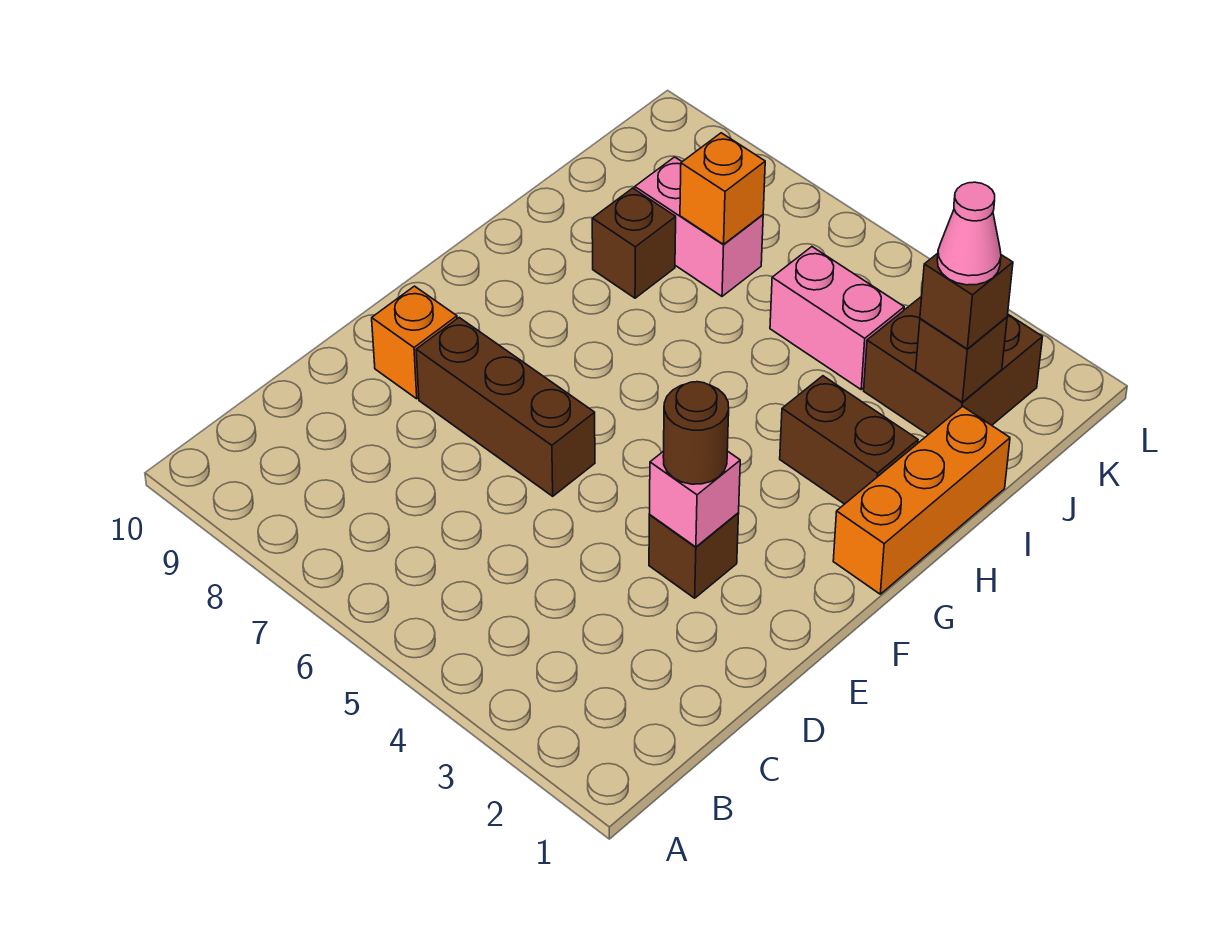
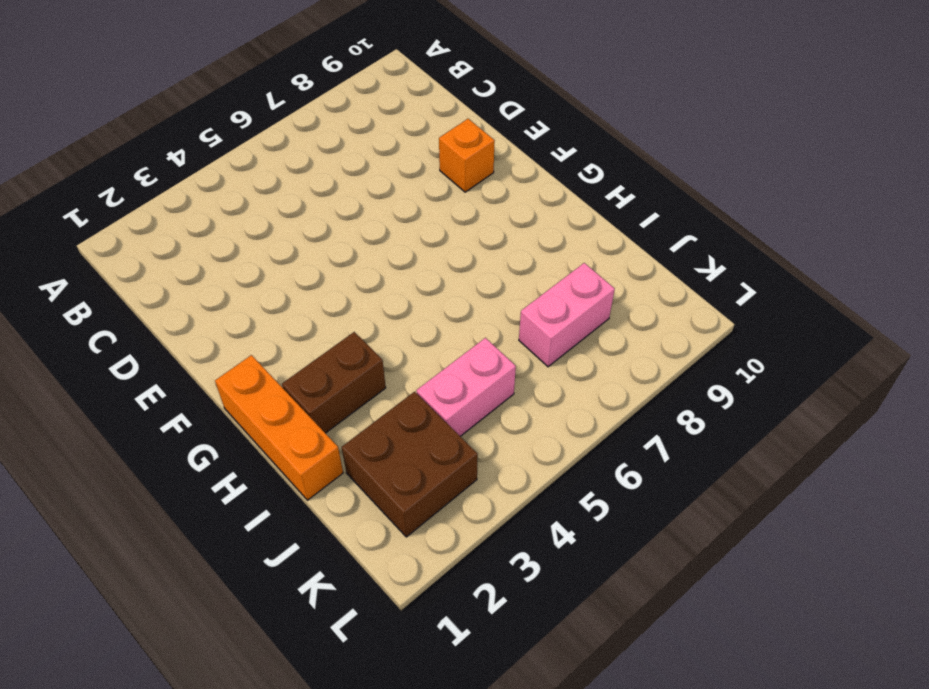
none -> brown 1x1 brick [649,513,739,598]
none -> brown 1x3 brick [416,318,595,496]
none -> brown 1x1 brick [592,188,676,298]

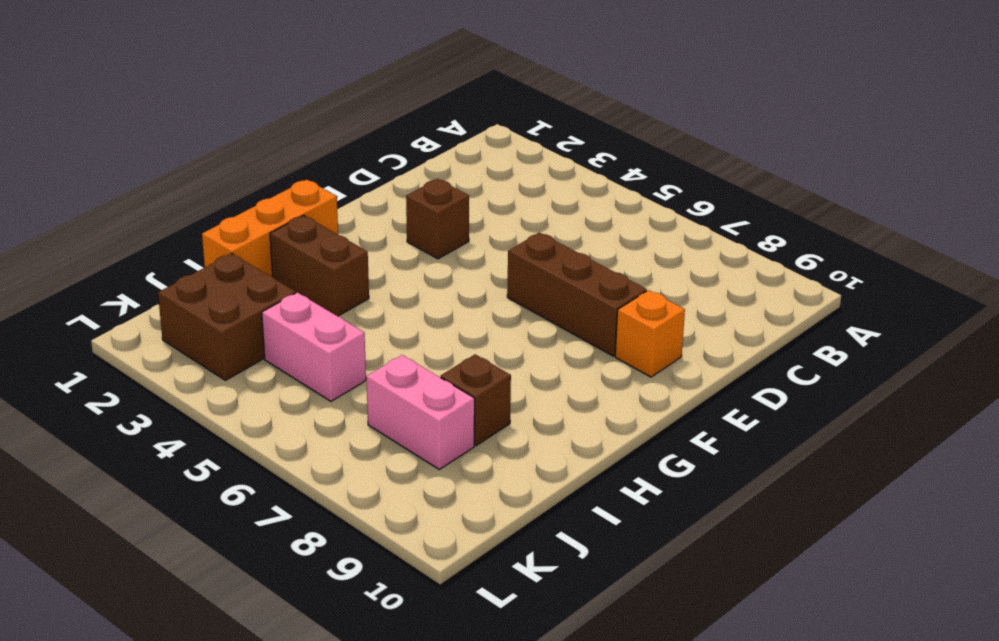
none -> pink 1x1 brick [649,451,740,547]
none -> brown 1x1 brick [916,317,1007,402]
none -> orange 1x1 brick [680,133,765,244]

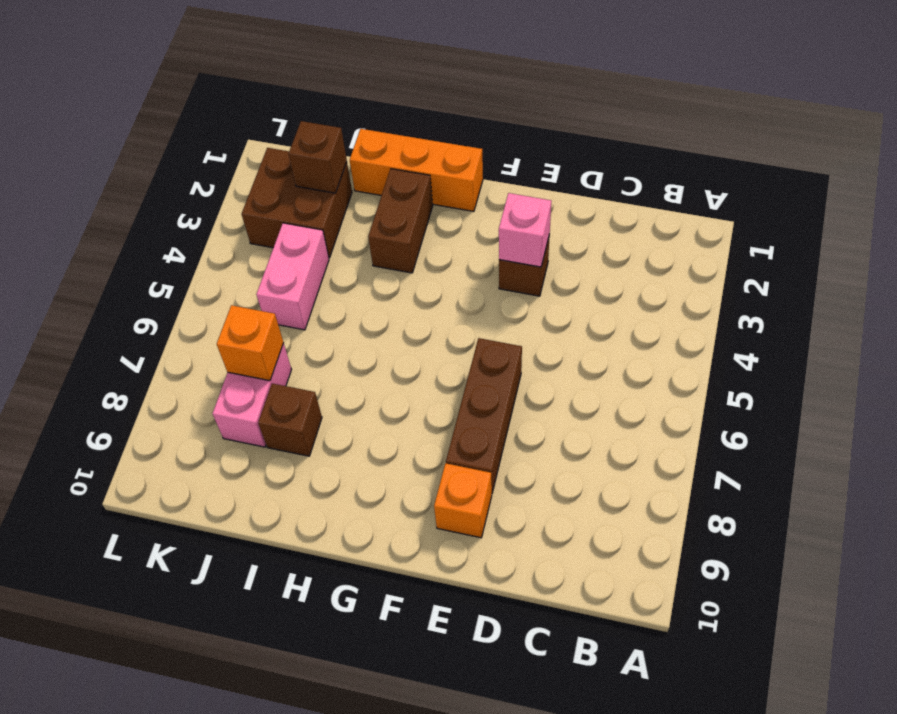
none -> brown 1x1 round brick [663,382,729,484]
none -> brown 1x1 brick [920,253,1013,349]
none -> pink 1x1 cone [937,182,1001,285]

